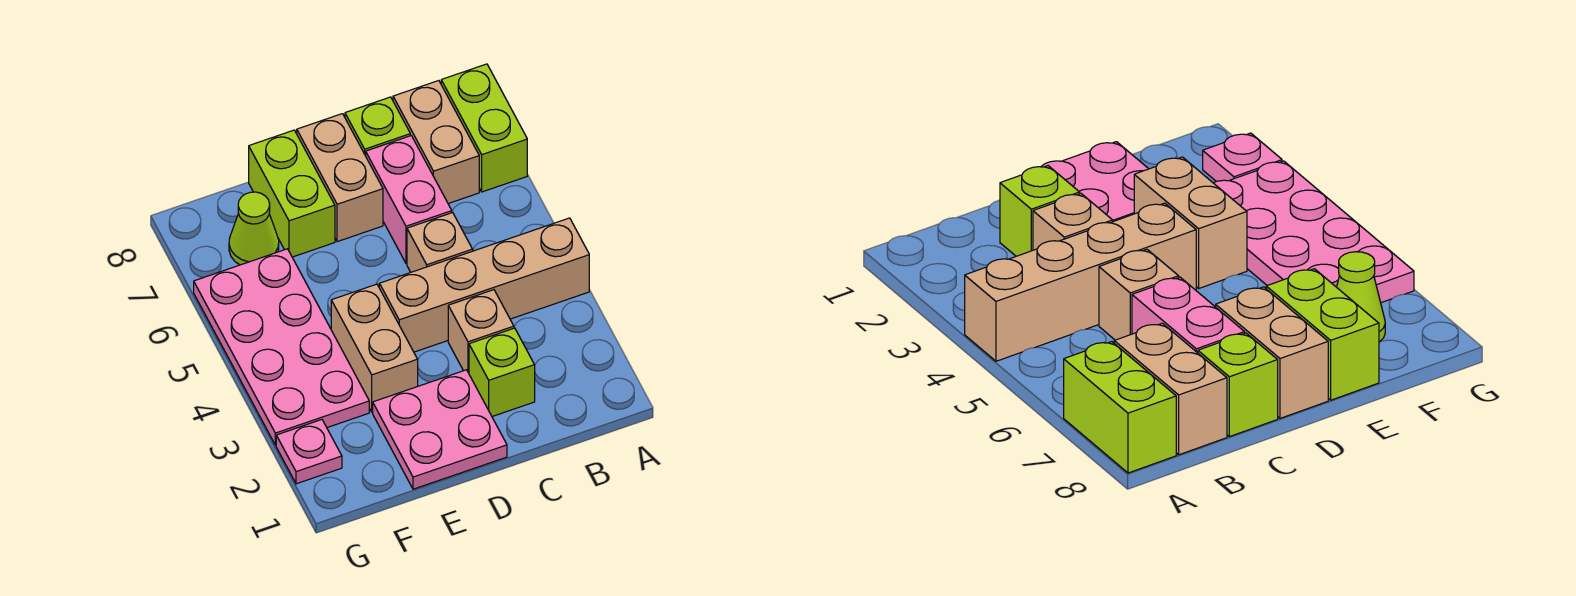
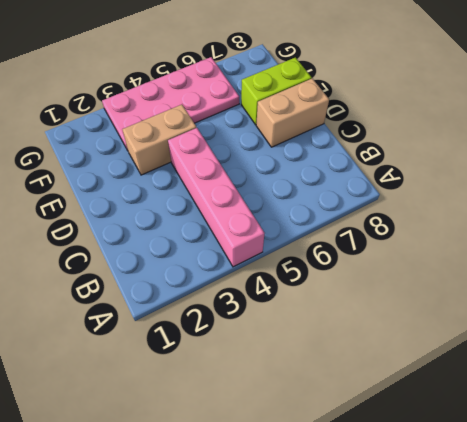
pink 1x4 brick [168,128,265,267] -> tan 1x4 brick [379,218,589,352]
none -> lime 1x2 brick [441,64,527,192]
none -> tan 1x2 brick [393,81,479,204]
none -> lime 1x1 brick [469,328,535,416]

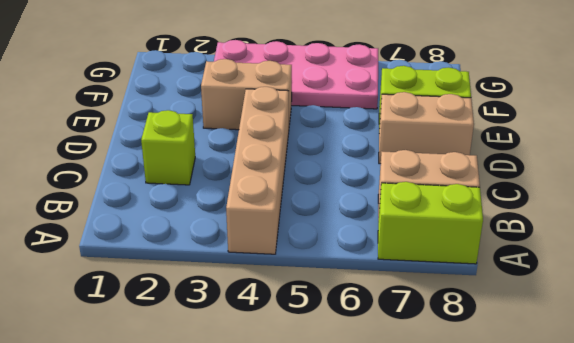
none -> tan 1x1 brick [448,290,514,373]
none -> tan 1x1 brick [407,213,473,272]
none -> pink 1x2 brick [366,136,452,264]

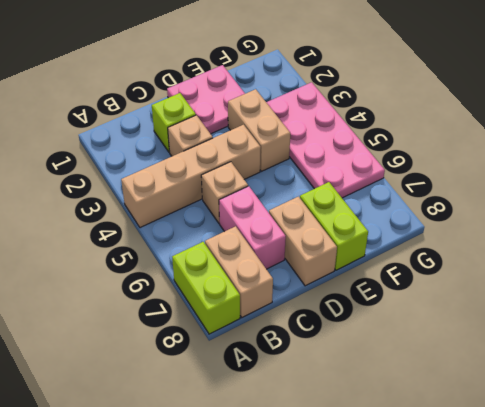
none -> lime 1x1 brick [345,97,410,156]
none -> lime 1x1 cone [229,192,279,265]
none -> pink 1x1 plate [276,420,342,484]

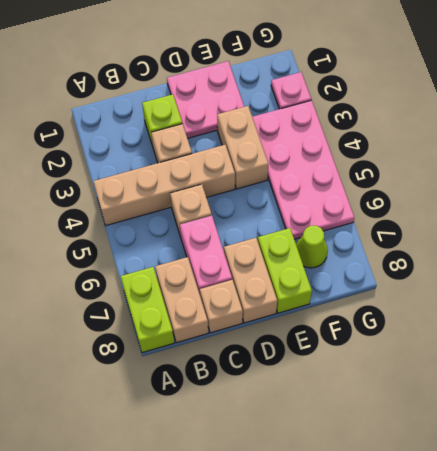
tan 1x1 brick [200,280,243,333] -> lime 1x1 brick [345,97,410,156]

